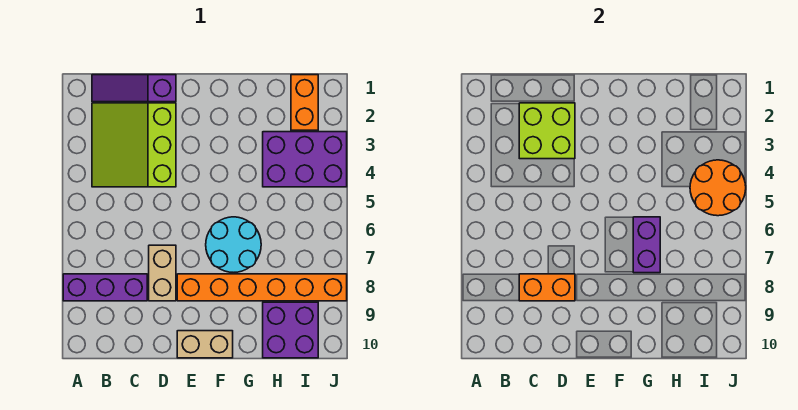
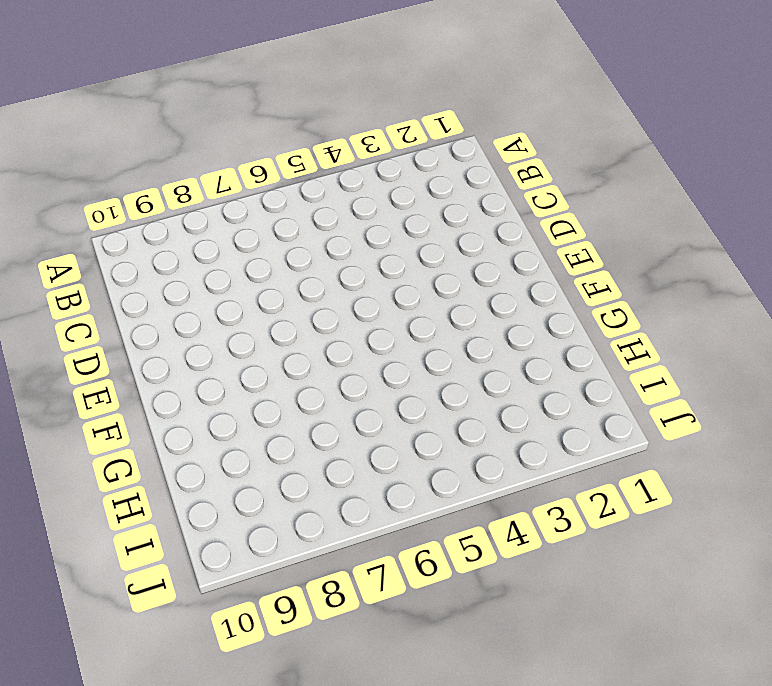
none -> purple 1x3 brick [63,274,147,301]
none -> purple 1x3 slope [92,75,176,102]
none -> lime 3x3 slope [92,103,176,187]

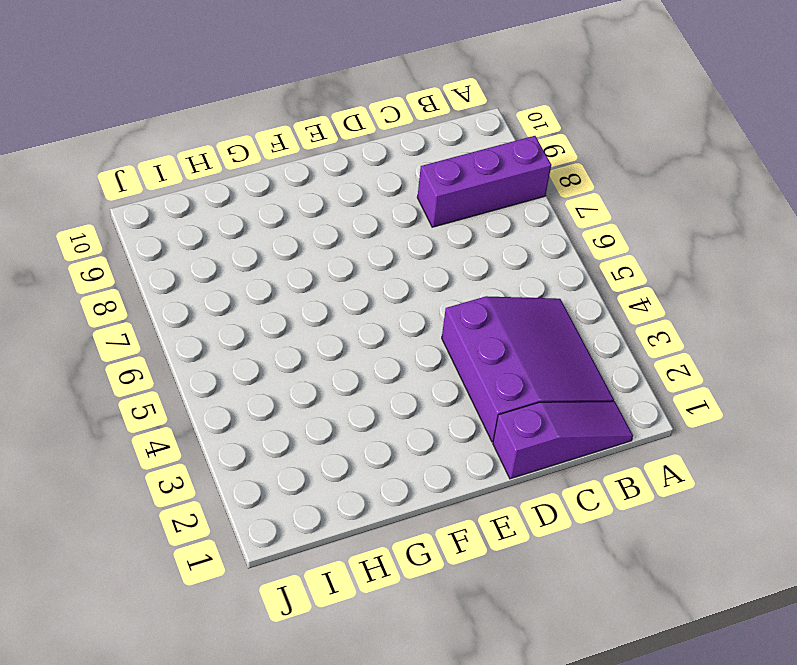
purple 3x3 slope [442,296,614,442] -> lime 3x3 slope [92,103,176,187]
none -> tan 1x2 brick [149,245,176,301]
none -> orange 1x6 brick [177,274,347,301]
none -> tan 1x2 brick [177,331,233,358]

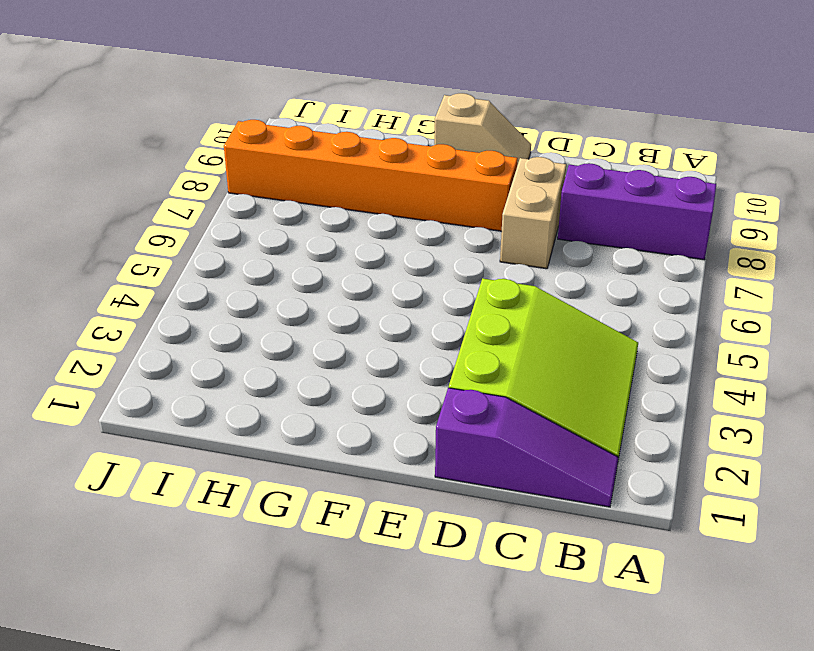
tan 1x2 slope [434,93,531,166] -> tan 1x2 brick [177,331,233,358]
none -> cyan 2x2 round brick [206,217,261,272]
none -> purple 2x3 brick [263,132,347,187]
none -> purple 2x2 brick [263,302,318,358]

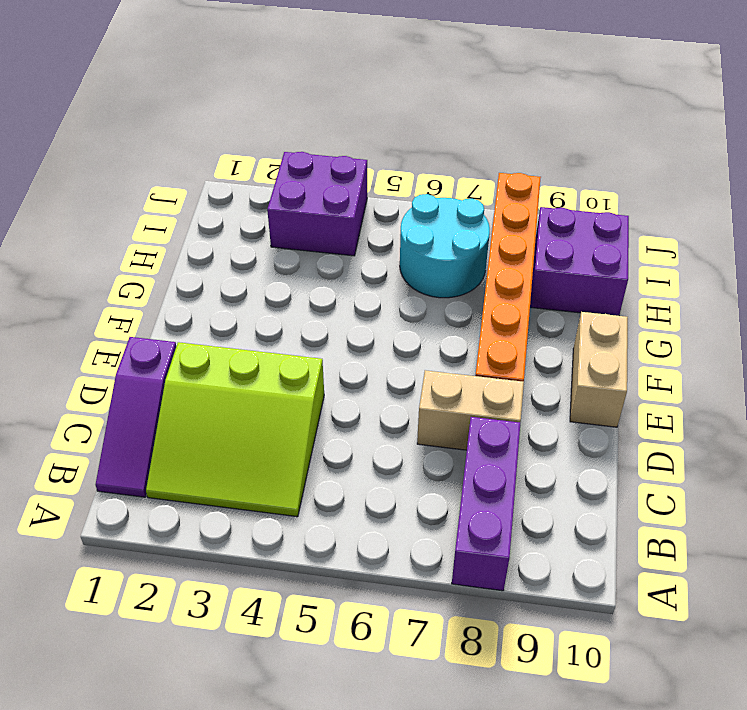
cyan 2x2 round brick [400,194,490,298] -> cyan 2x2 round brick moved to [206,217,261,272]
purple 2x2 brick [267,152,367,256] -> purple 2x3 brick [263,132,347,187]
none -> orange 1x2 brick [291,75,318,130]
none -> lime 2x2 brick [519,103,575,159]
none -> orange 1x2 brick [519,274,575,301]

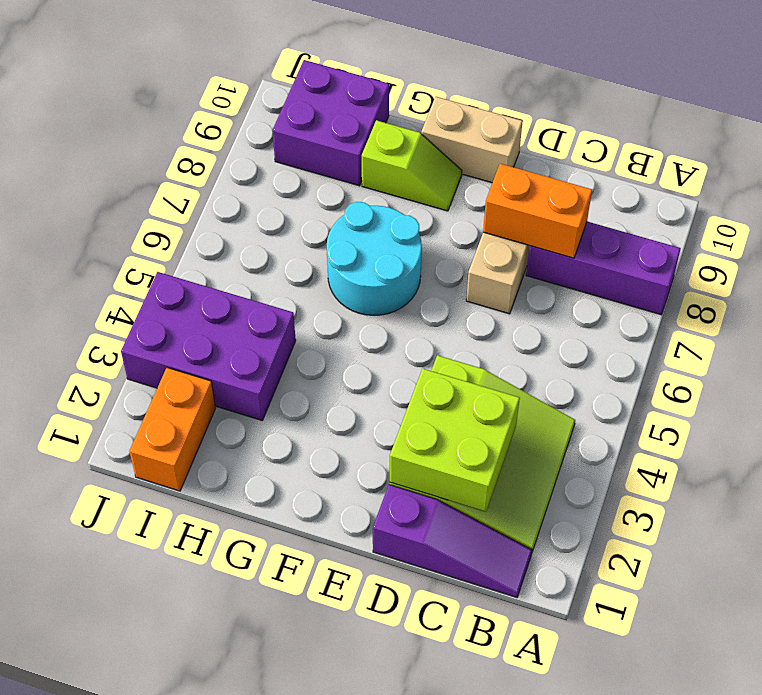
lime 1x2 slope [362,120,462,211] -> none
none -> orange 1x6 brick [177,274,347,301]
none -> purple 1x2 brick [633,217,660,273]
none -> orange 2x2 round brick [690,160,746,216]

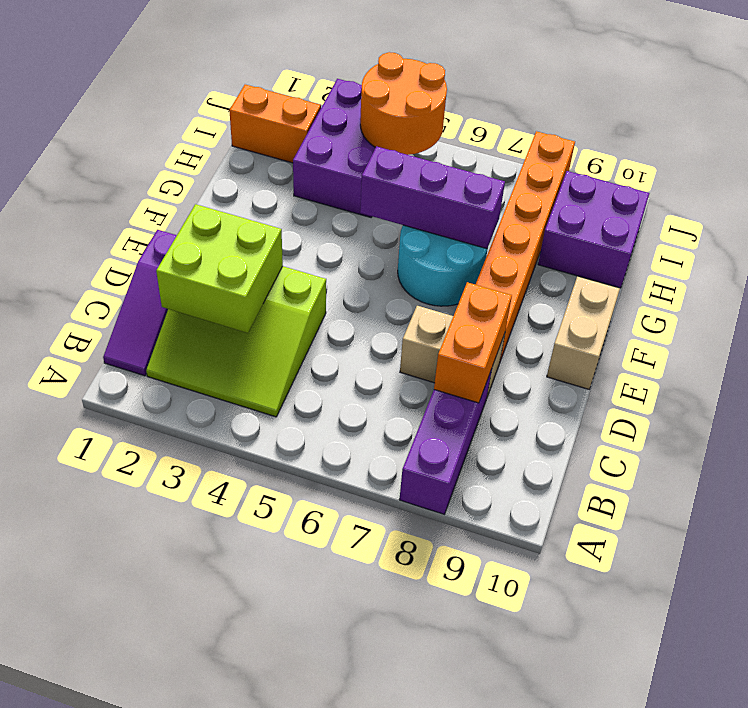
purple 1x3 brick [360,146,505,249] -> purple 1x2 brick [633,217,660,273]

